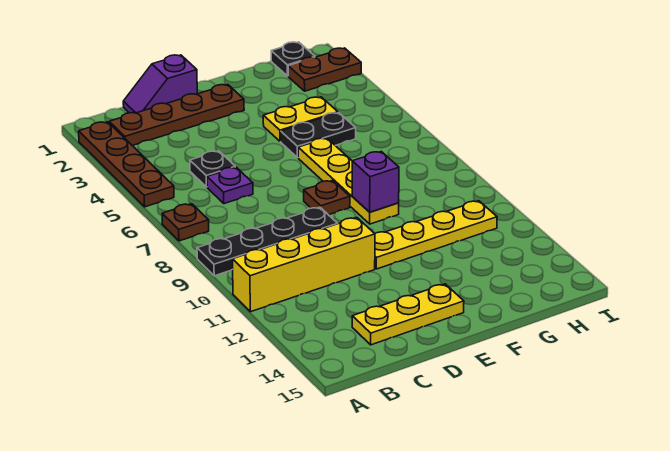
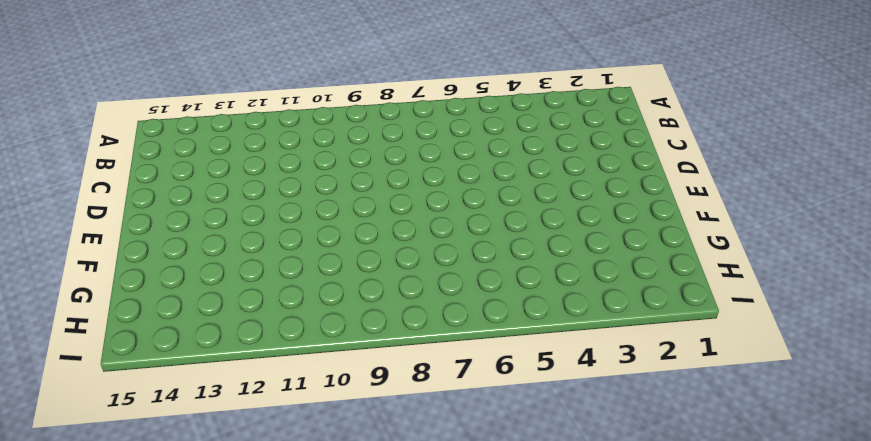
none -> brown 1x4 plate [79,122,174,207]
none -> brown 1x1 plate [162,204,209,241]
none -> black 1x4 plate [197,207,338,276]

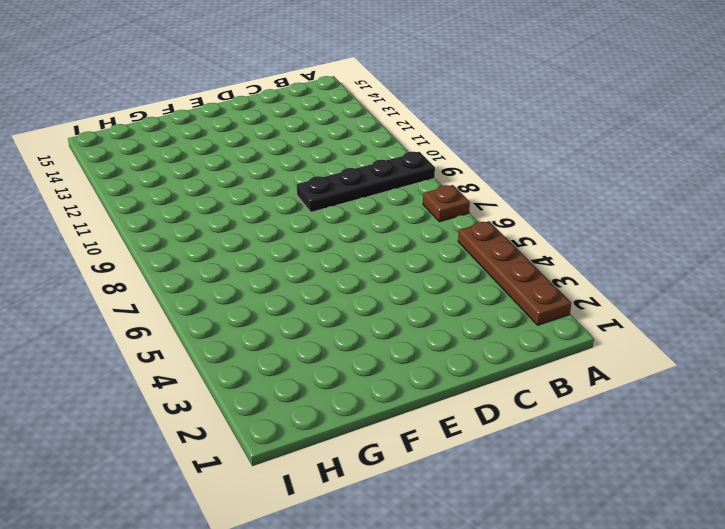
none -> yellow 1x4 brick [232,218,375,312]
none -> brown 1x4 plate [109,85,244,146]
none -> purple 1x2 slope [123,55,197,113]

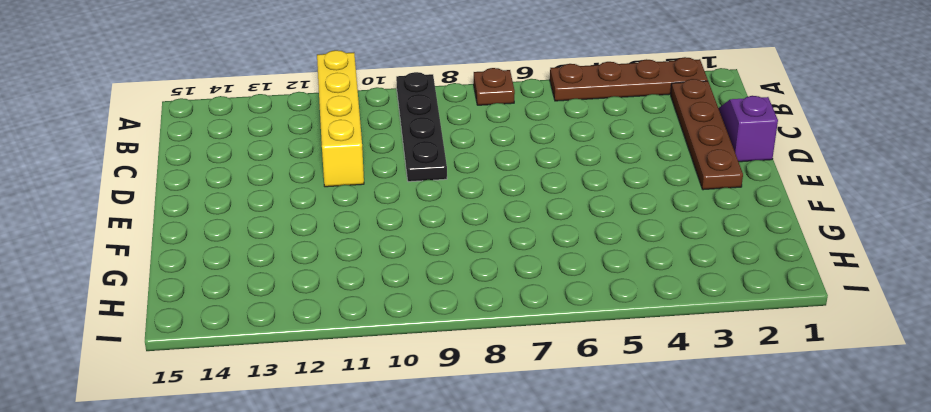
none -> black 1x1 plate [190,151,235,187]
none -> purple 1x1 plate [207,167,253,204]
none -> yellow 1x3 plate [352,284,464,345]

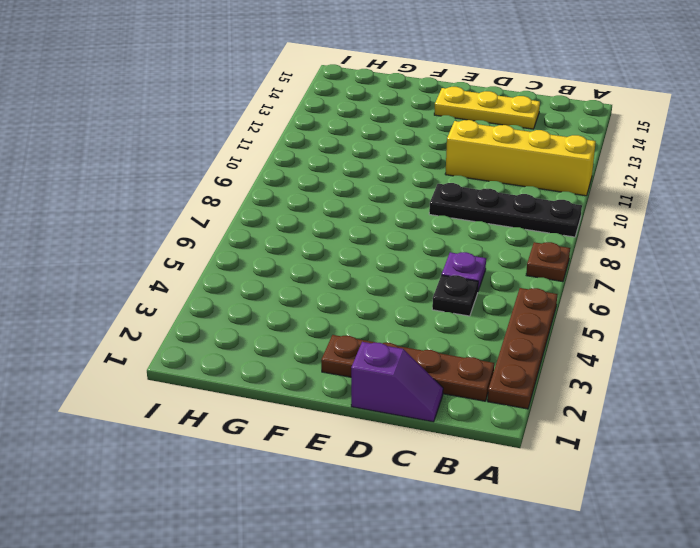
none -> brown 1x1 plate [304,181,350,215]
none -> yellow 1x4 plate [375,201,497,269]
none -> yellow 1x2 plate [263,97,338,141]

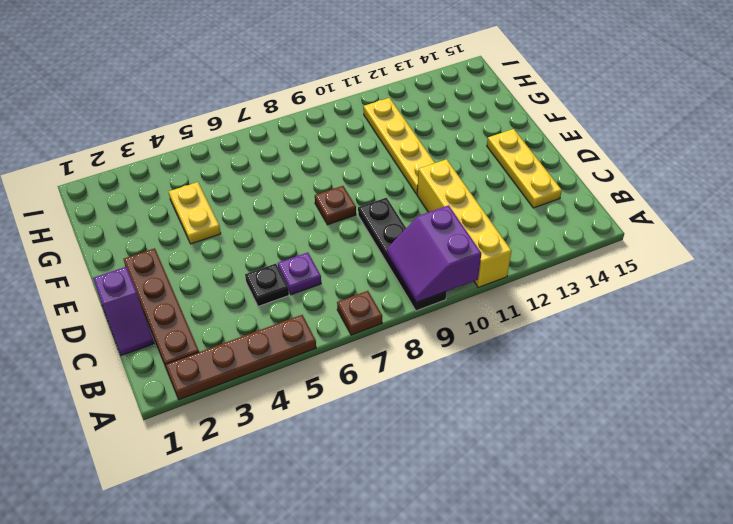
purple 2x2 slope [387,205,481,303] -> none
none -> black 1x2 plate [281,113,356,158]
none -> yellow 1x4 plate [298,138,399,224]
none -> black 1x1 plate [271,42,315,76]

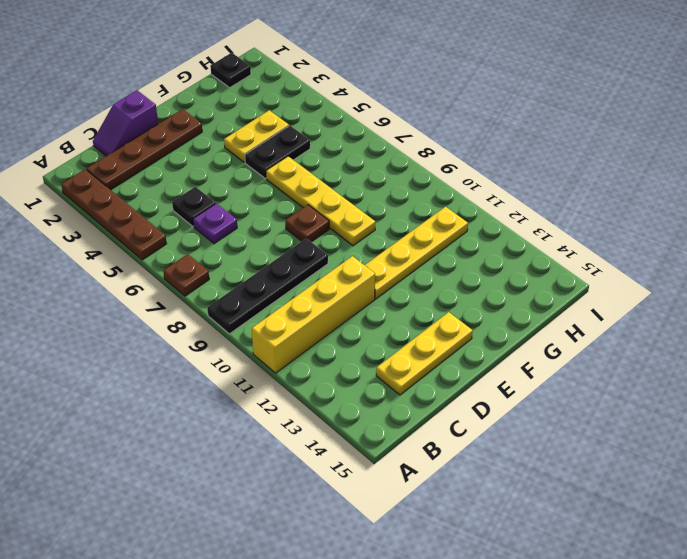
none -> brown 1x2 plate [288,48,361,91]
none -> purple 1x1 brick [352,152,399,212]

